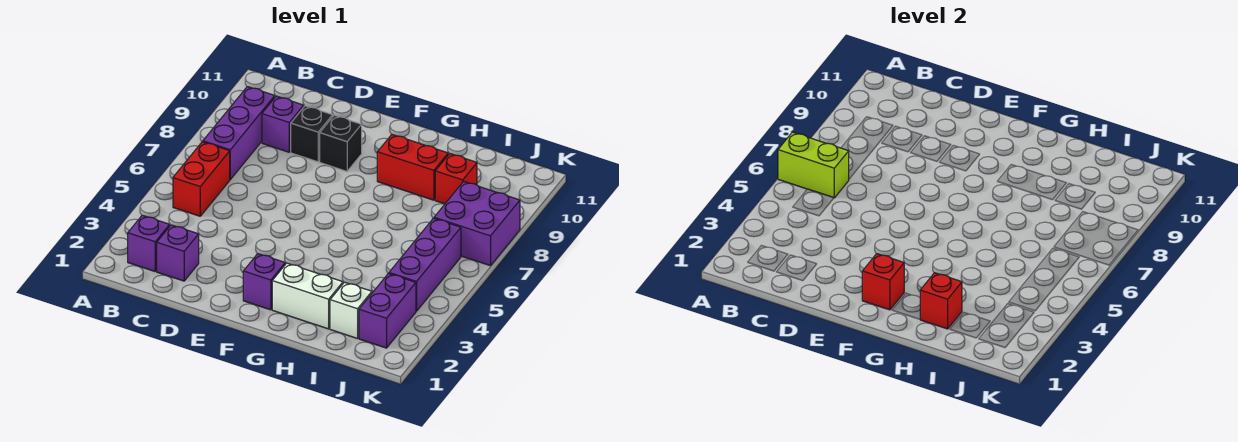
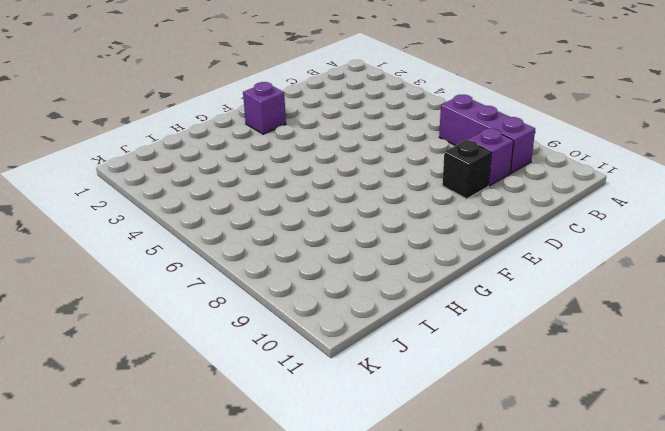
none -> purple 1x1 brick [128,215,170,271]
none -> red 1x2 brick [173,142,230,216]
none -> purple 1x1 brick [157,225,199,281]

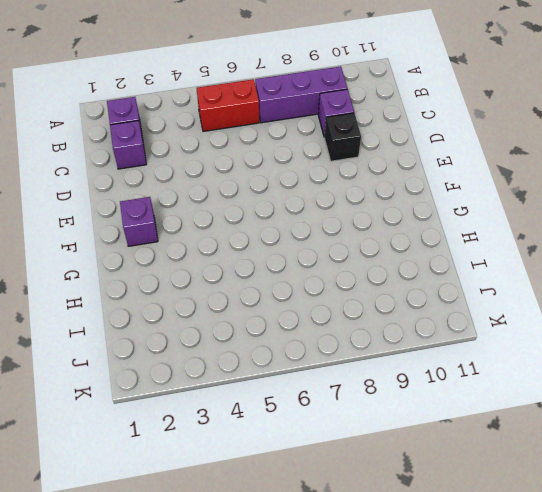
none -> black 1x1 brick [320,115,362,171]
none -> white 1x2 brick [272,263,343,329]
none -> red 1x2 brick [377,135,448,200]

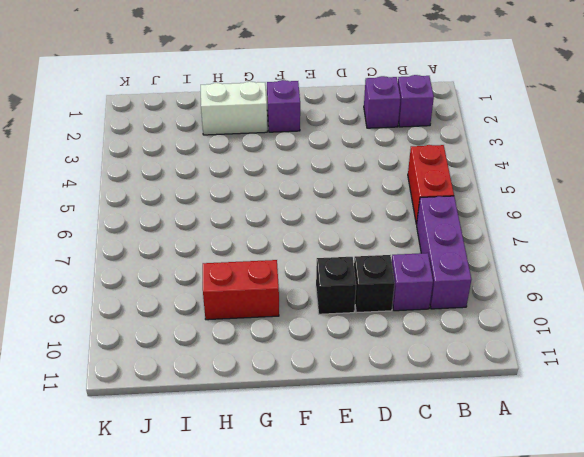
none -> white 1x1 brick [330,282,372,339]
none -> red 1x1 brick [435,154,477,204]
none -> purple 1x2 brick [359,274,416,348]

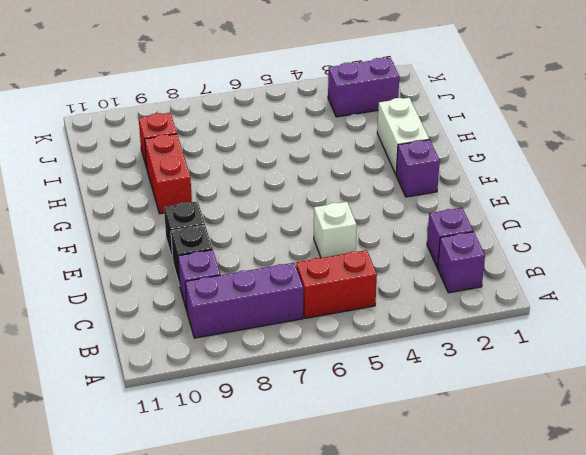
white 1x1 brick [314,202,357,258] -> white 1x1 brick moved to [330,282,372,339]
none -> purple 1x3 brick [389,218,461,311]
none -> purple 2x2 brick [434,181,520,266]
none -> lime 1x2 brick [778,132,849,198]

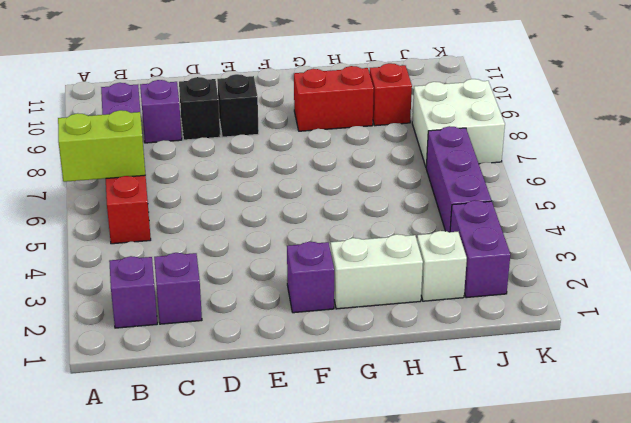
white 2x2 brick [412,79,505,167] -> purple 2x2 brick [434,181,520,266]
none -> red 1x1 brick [862,254,904,310]
none -> red 1x1 brick [920,273,962,329]

